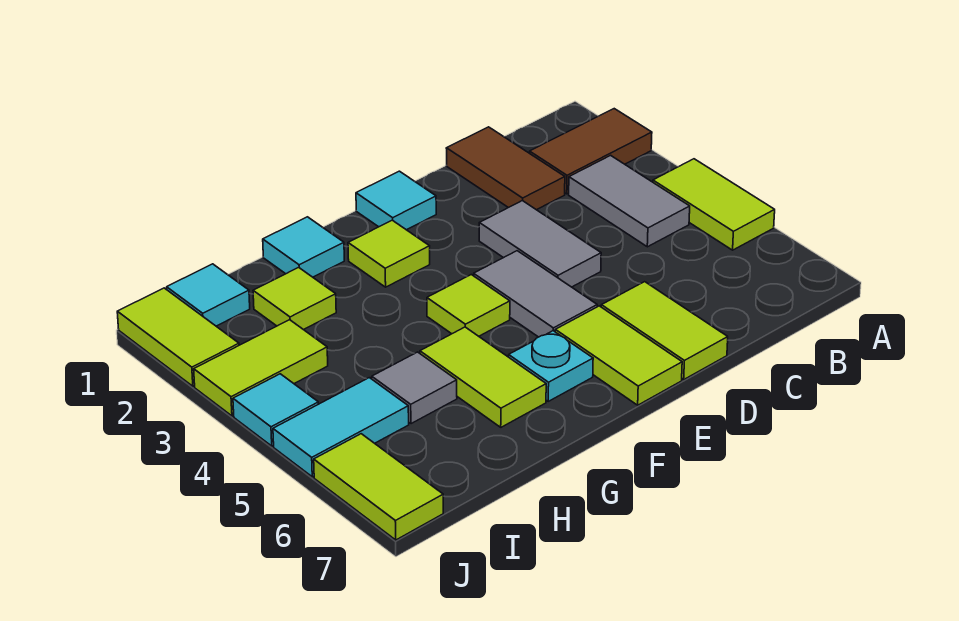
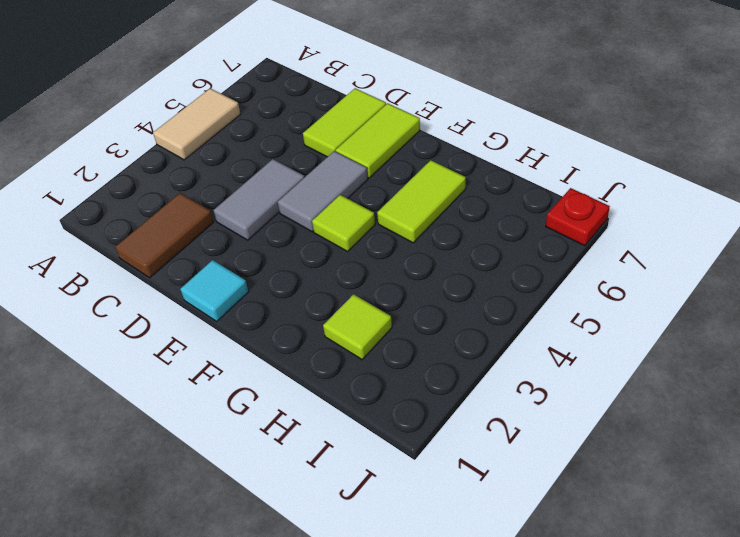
tan 1x2 tile [153,88,241,160] -> lime 1x2 tile [653,159,775,250]
red 1x1 plate [546,188,610,246] -> lime 1x2 tile [314,434,443,540]
none -> brown 1x2 tile [530,109,652,194]
none -> grey 1x2 tile [569,155,690,247]
none -> lime 1x1 tile [348,220,430,287]

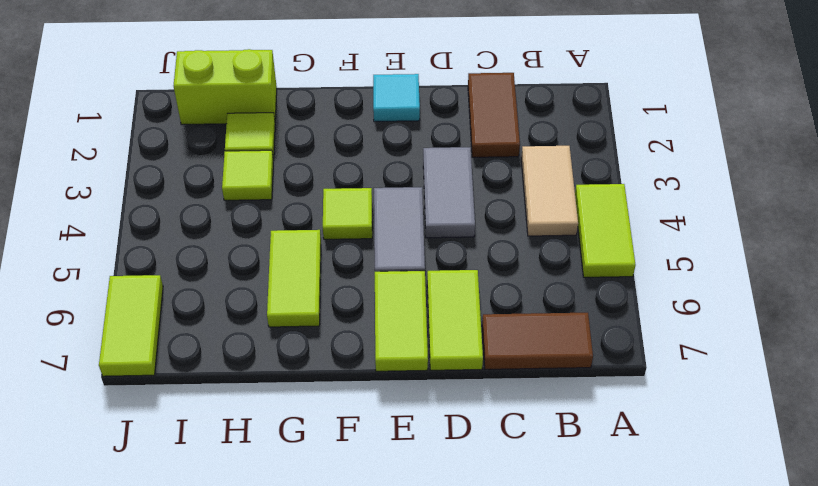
tan 1x2 tile [521,146,578,236] -> grey 1x2 tile [569,155,690,247]
brown 1x2 tile [482,313,593,369] -> brown 1x2 tile moved to [530,109,652,194]
lime 1x2 brick [173,49,277,125] -> cyan 1x1 tile [167,264,250,326]
lime 1x1 tile [222,150,273,200] -> lime 1x1 tile moved to [348,220,430,287]
none -> cyan 1x1 plate [509,331,593,401]
none -> cyan 1x1 tile [263,217,344,277]
none -> grey 1x1 tile [372,352,457,424]

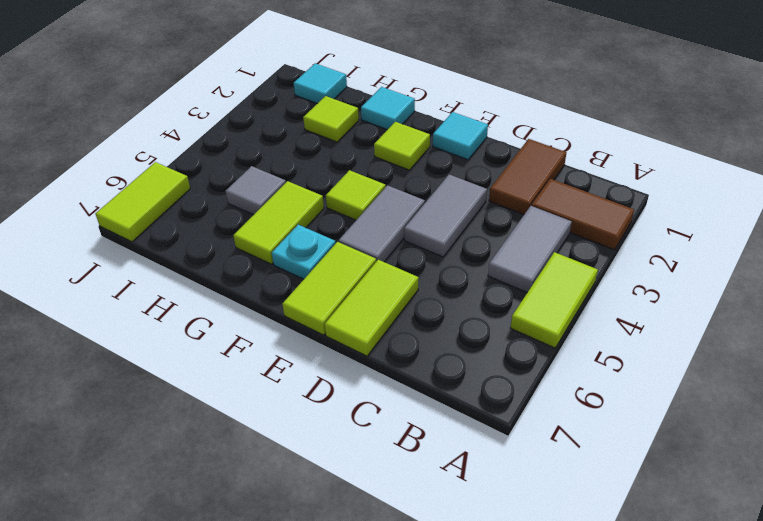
none -> lime 1x2 tile [194,320,328,416]
none -> cyan 1x2 tile [273,378,409,477]
none -> lime 1x2 tile [117,288,239,386]

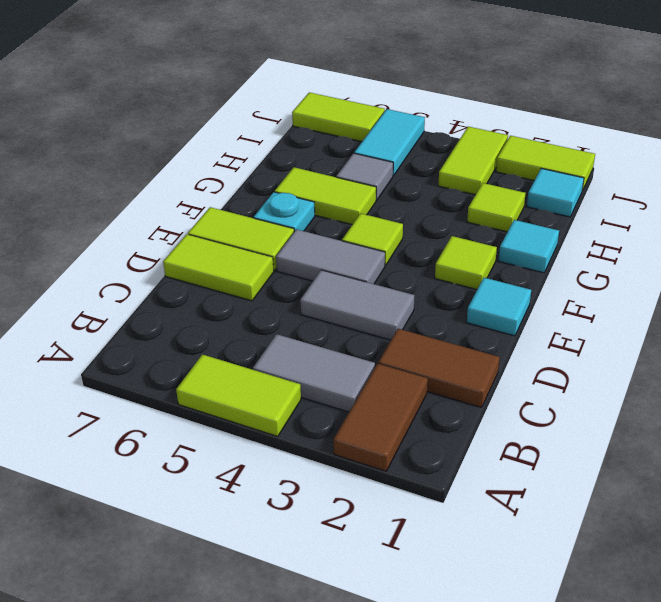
none -> cyan 1x1 tile [233,374,318,446]

